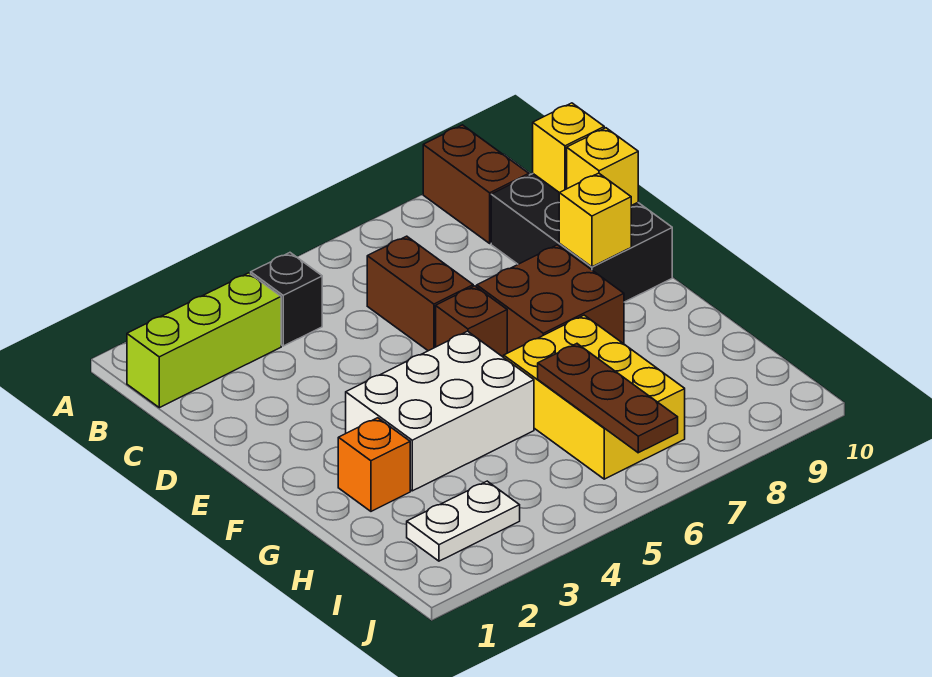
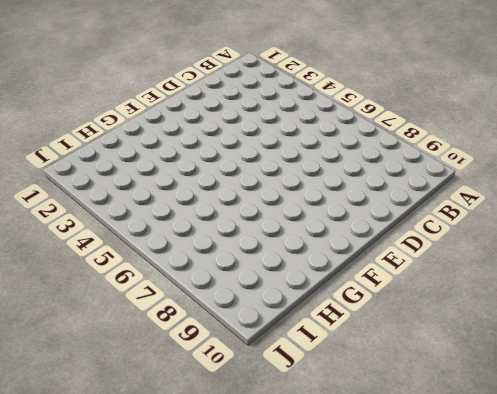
none -> brown 1x2 brick [423,125,529,243]
none -> lime 1x3 brick [127,273,281,408]
none -> black 1x1 brick [251,253,322,346]

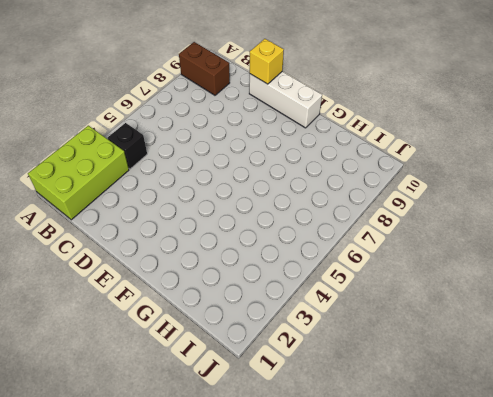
lime 2x3 brick [28,126,129,220] -> lime 1x3 brick [127,273,281,408]
white 1x3 brick [249,71,322,128] -> black 2x3 brick [491,174,672,302]
none -> brown 1x2 brick [367,236,473,351]
none -> brown 1x1 brick [436,286,507,357]
none -> brown 2x2 brick [477,245,624,353]

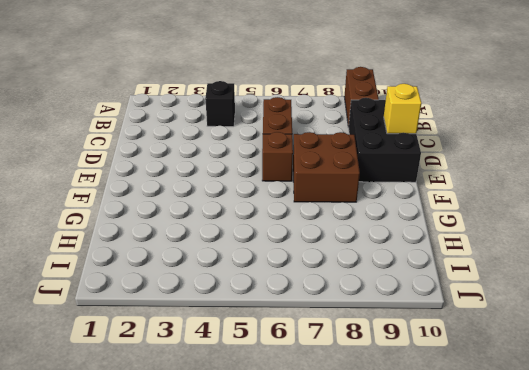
none -> lime 1x3 brick [127,273,281,408]
none -> white 2x3 brick [346,331,534,491]
none -> orange 1x1 brick [338,418,410,511]

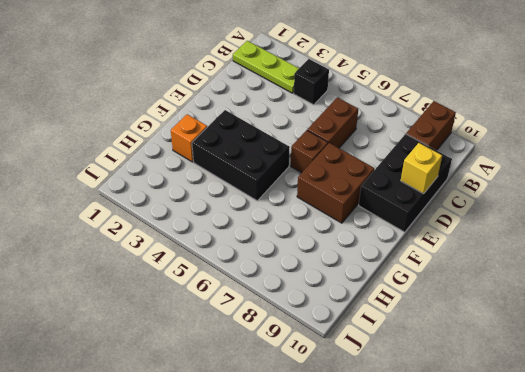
lime 1x3 plate [233,41,299,93] -> lime 1x3 brick [127,273,281,408]
black 2x3 brick [192,110,290,201] -> white 2x3 brick [346,331,534,491]
none -> yellow 2x3 brick [504,315,685,479]
none -> white 1x2 plate [407,481,520,561]
none -> yellow 1x1 brick [533,103,604,193]

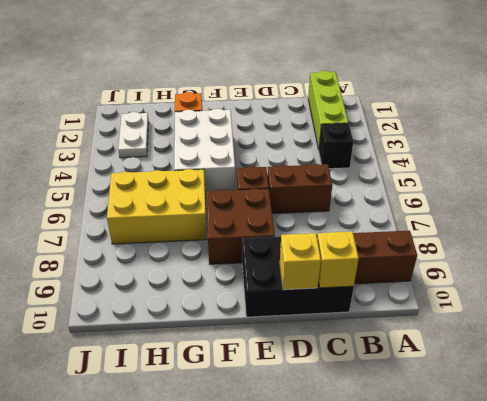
none -> yellow 1x1 brick [559,173,631,267]
none -> brown 1x3 plate [538,344,678,453]

